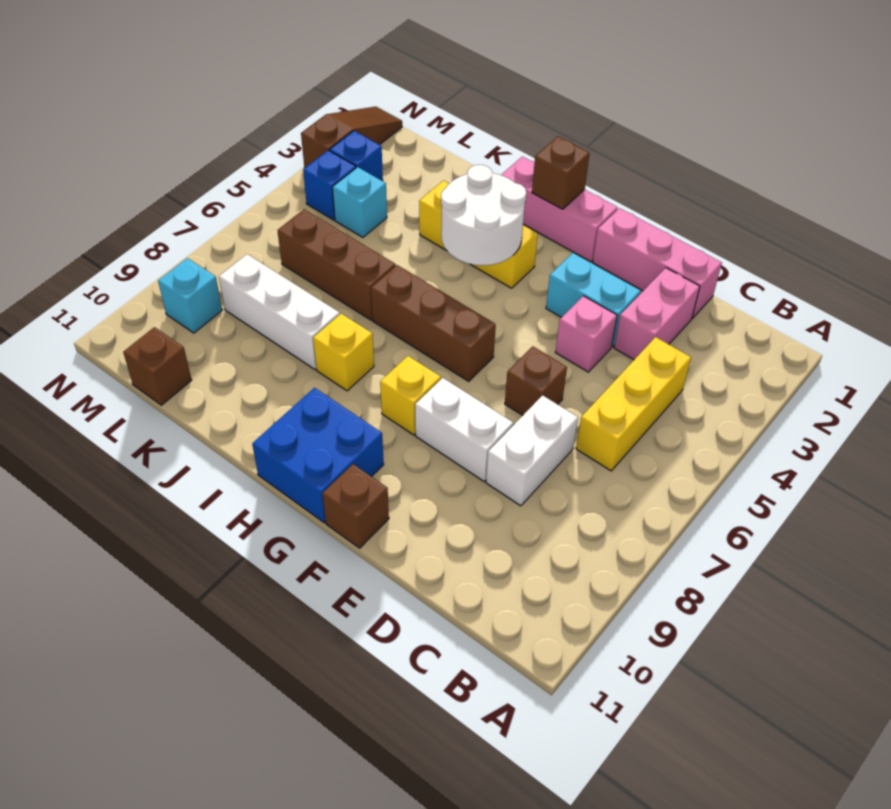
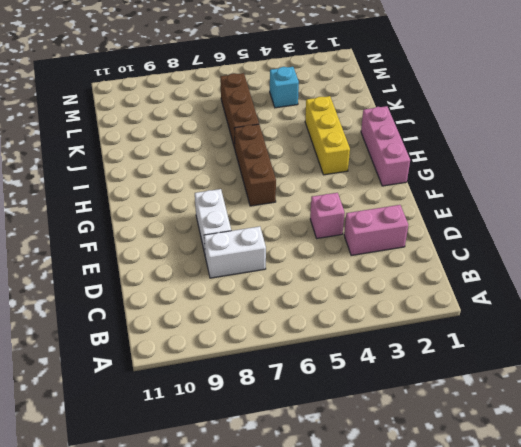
none -> yellow 1x3 brick [576,337,691,471]
none -> pink 1x3 brick [593,208,722,318]
none -> cyan 1x2 brick [546,253,641,347]

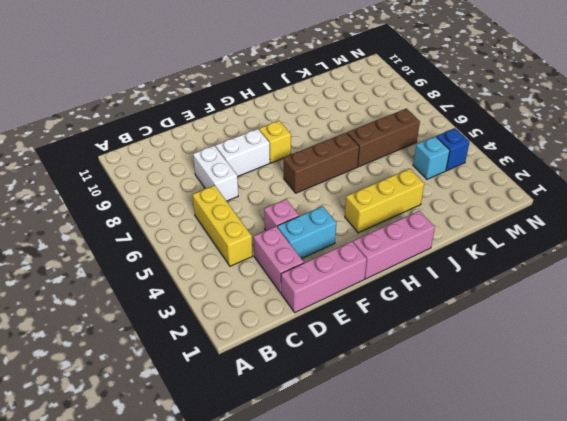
none -> brown 1x1 brick [505,346,567,415]
none -> brown 1x1 brick [322,464,389,548]
none -> blue 2x2 brick [252,388,384,523]

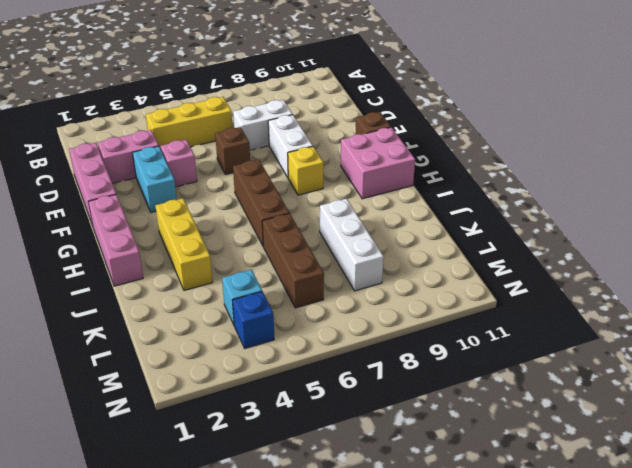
pink 2x2 brick [341,127,415,199] -> blue 2x2 brick [252,388,384,523]
none -> yellow 1x1 brick [313,314,374,391]
none -> brown 1x1 brick [123,327,191,405]
none -> blue 1x1 brick [330,131,383,181]

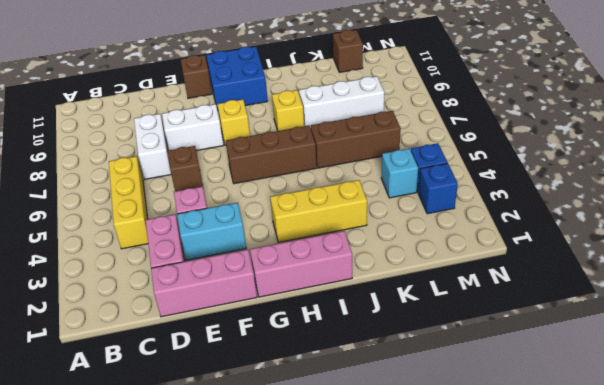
none -> cyan 1x1 brick [158,258,222,333]
none -> brown 1x3 slope [301,107,402,168]
none -> brown 1x1 brick [532,137,590,209]

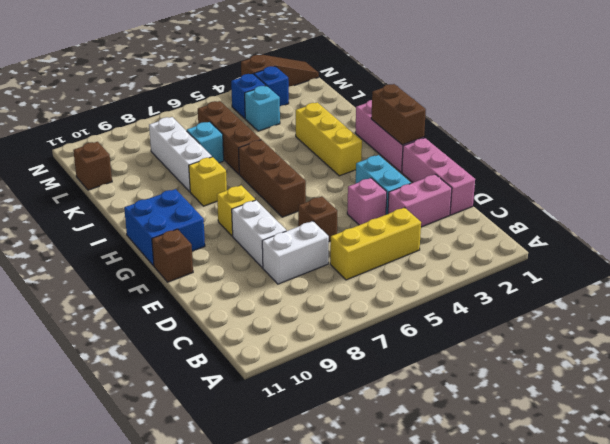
brown 1x2 brick [371,84,426,145] -> brown 1x1 brick [532,137,590,209]
cyan 1x1 brick [186,122,224,163] -> cyan 1x1 brick moved to [158,258,222,333]
none -> white 2x2 round brick [441,165,526,265]

